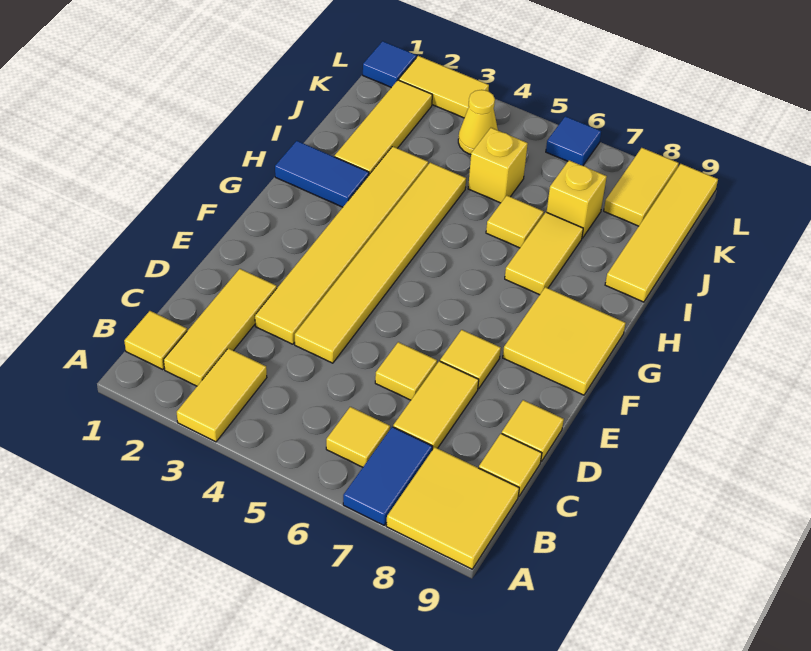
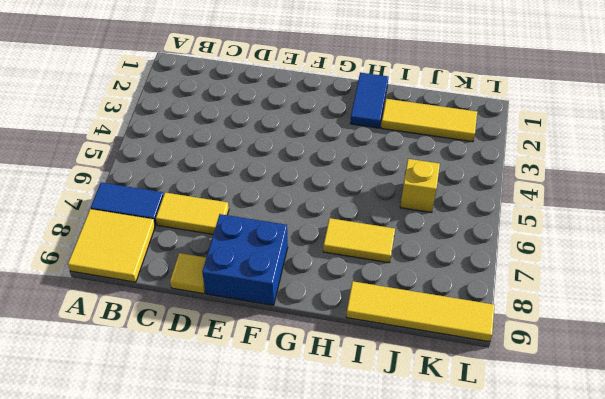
blue 2x2 brick [202,214,288,305] -> yellow 2x2 tile [503,287,626,395]
none -> yellow 1x2 tile [177,348,267,442]
none -> yellow 1x1 tile [124,311,187,370]
none -> yellow 1x3 tile [164,269,277,386]

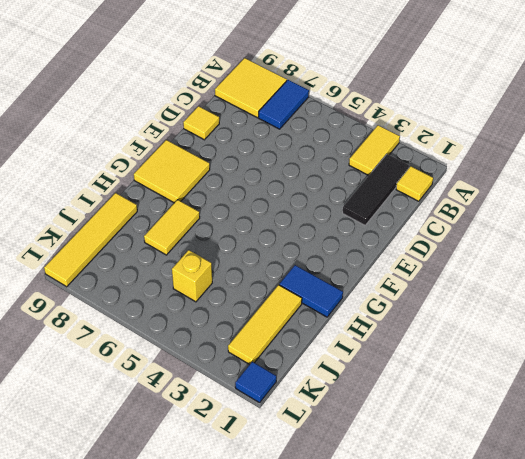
black 1x3 tile [343,154,409,225] -> yellow 1x3 tile [164,269,277,386]
none -> yellow 1x1 tile [326,407,390,467]
none -> yellow 1x2 tile [393,361,479,450]
none -> yellow 1x1 tile [479,434,542,497]

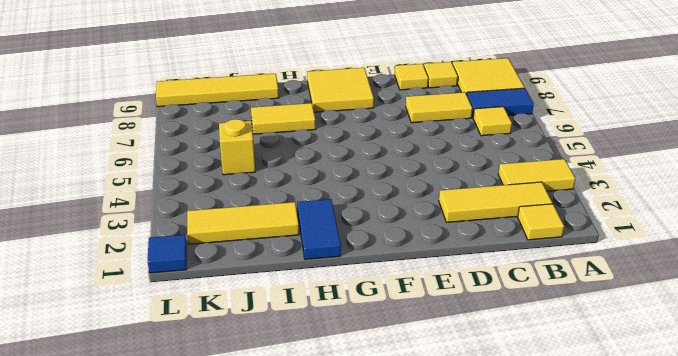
none -> yellow 1x6 tile [255,146,428,344]
none -> yellow 1x6 tile [295,163,466,363]
none -> yellow 1x1 tile [375,342,437,400]

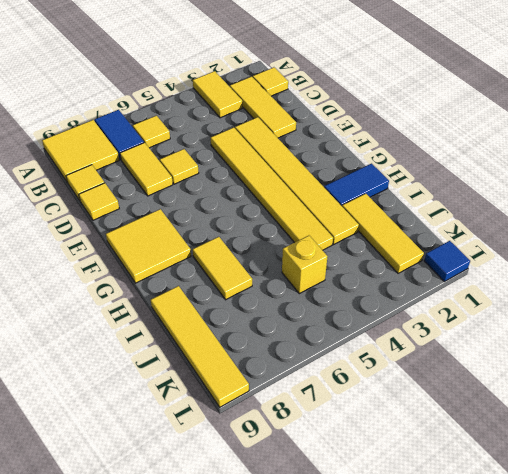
none -> yellow 1x1 tile [440,330,501,389]
none -> yellow 1x1 tile [486,196,544,248]
none -> yellow 1x1 brick [547,160,607,238]

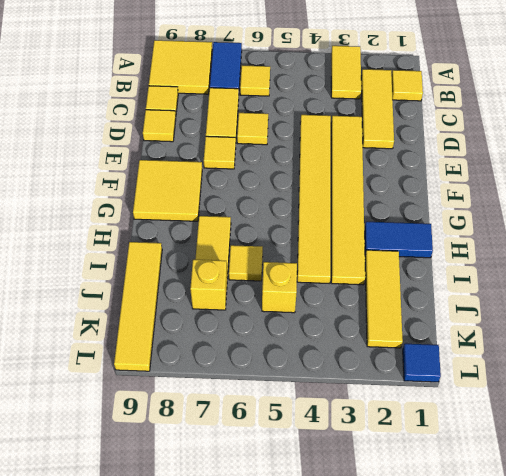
none -> yellow 1x1 cone [458,90,498,155]
none -> yellow 1x2 tile [604,148,679,226]
none -> yellow 1x2 tile [399,56,489,118]

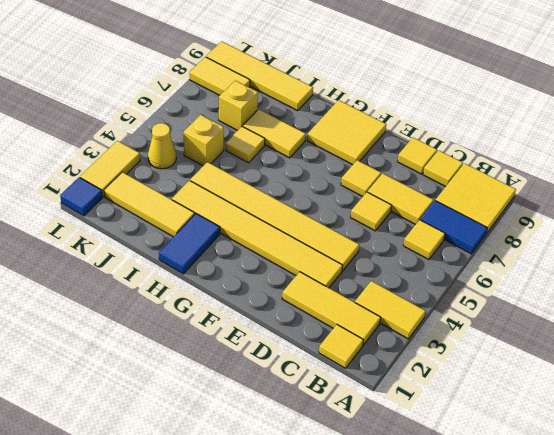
none -> blue 1x1 tile [546,116,601,166]

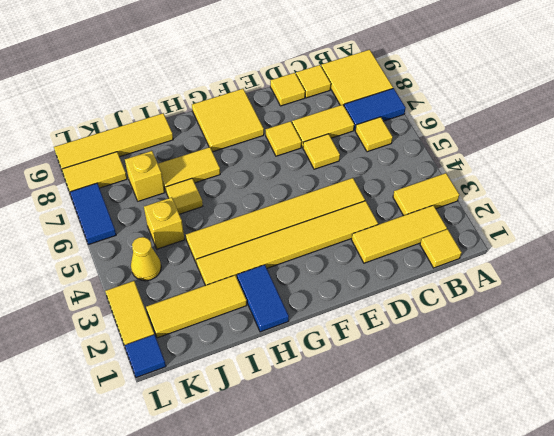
blue 1x2 tile [70,183,116,245] -> blue 1x1 tile [546,116,601,166]

